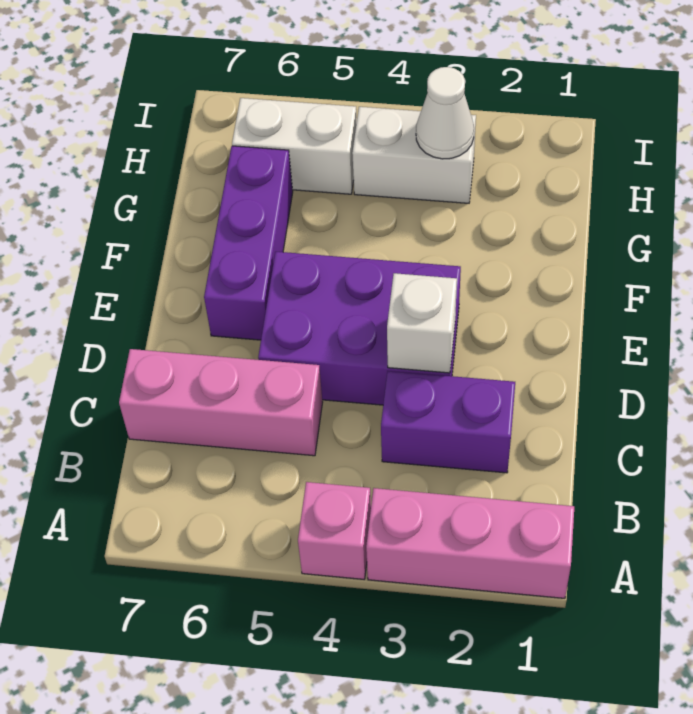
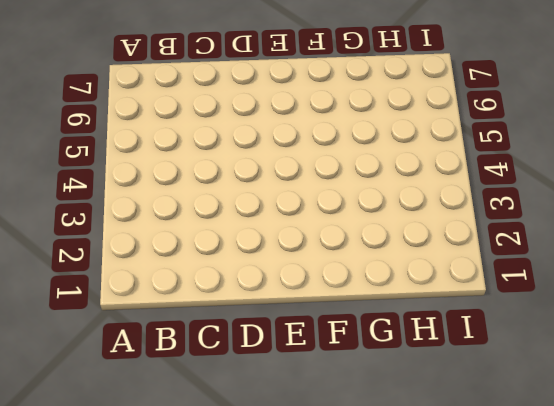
none -> pink 1x3 brick [366,488,574,598]
none -> pink 1x1 brick [298,482,371,579]

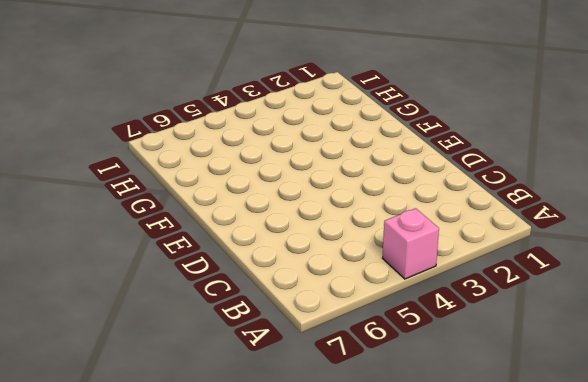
none -> pink 1x3 brick [366,488,574,598]
none -> purple 1x2 brick [381,371,515,473]

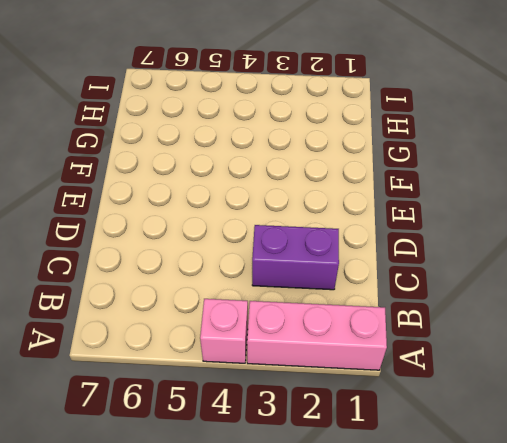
none -> pink 1x3 brick [119,349,323,456]
none -> purple 2x3 brick [258,252,461,405]

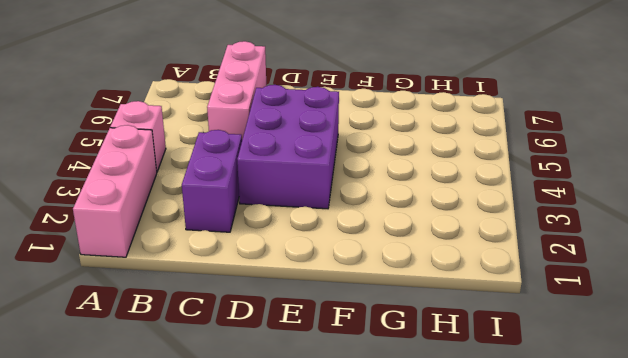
none -> purple 1x3 brick [204,146,293,340]
none -> white 1x2 brick [352,107,476,203]

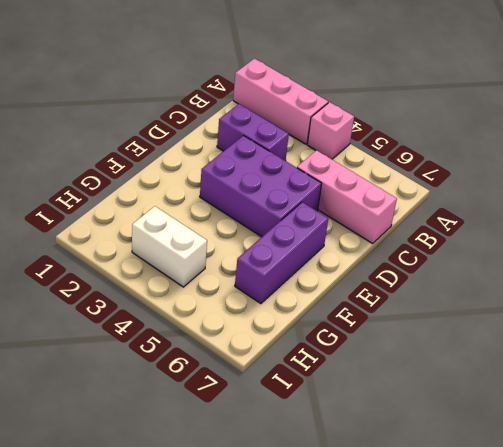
none -> white 1x2 brick [232,98,357,194]
none -> white 1x1 brick [387,273,457,373]

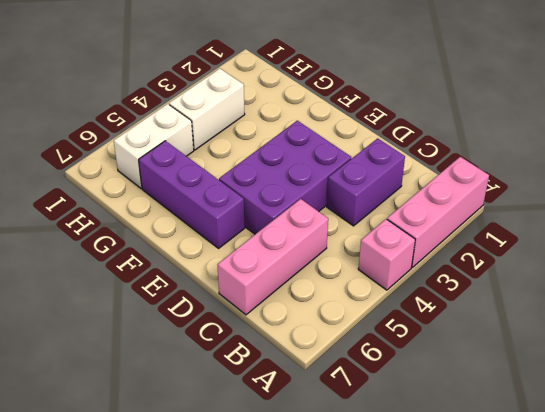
none -> white 1x1 brick [387,273,457,373]
none -> white 1x1 cone [416,67,474,159]

